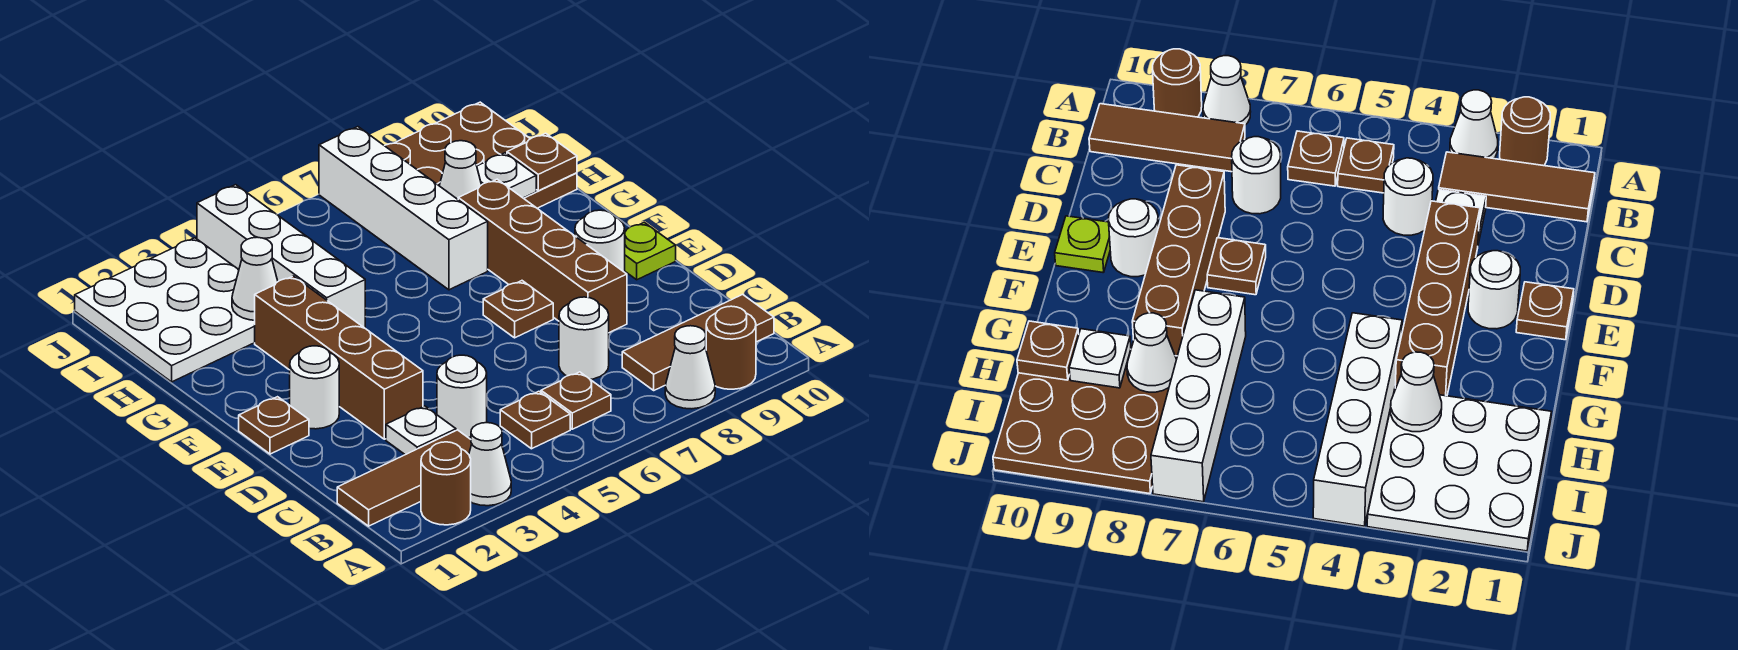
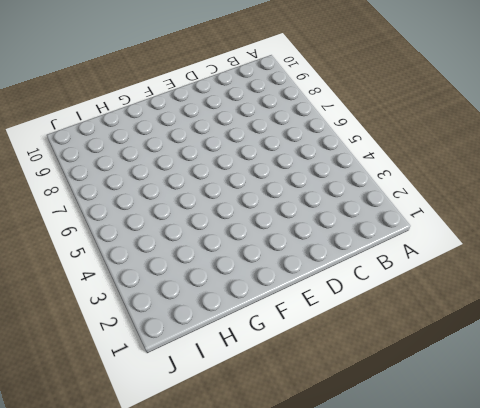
none -> brown 1x1 round brick [421,442,471,525]
none -> white 1x1 cone [469,423,511,506]
none -> white 1x1 cone [665,326,715,409]

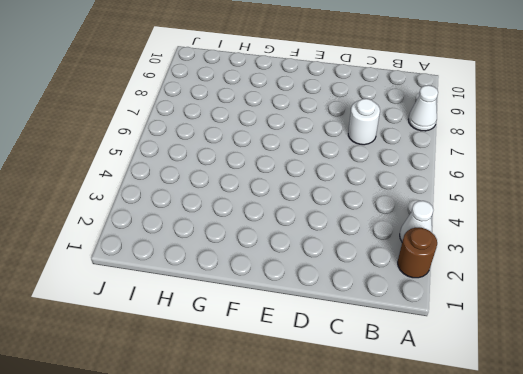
none -> brown 1x1 round brick [706,306,756,389]
none -> brown 1x3 tile [337,430,472,526]
none -> brown 1x1 plate [500,391,570,449]

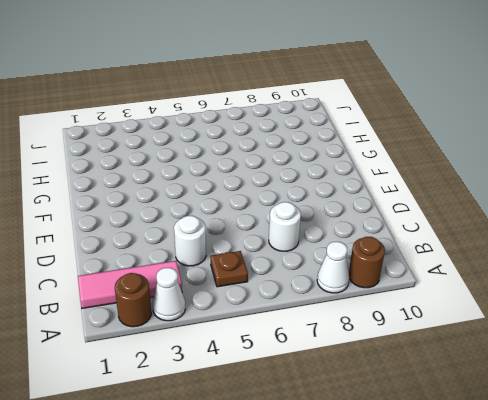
pink 1x3 tile [78,261,182,308] -> brown 1x3 tile [337,430,472,526]
none -> brown 1x1 plate [541,372,611,429]
none -> brown 1x3 tile [622,294,774,390]
none -> white 1x1 plate [386,406,456,455]

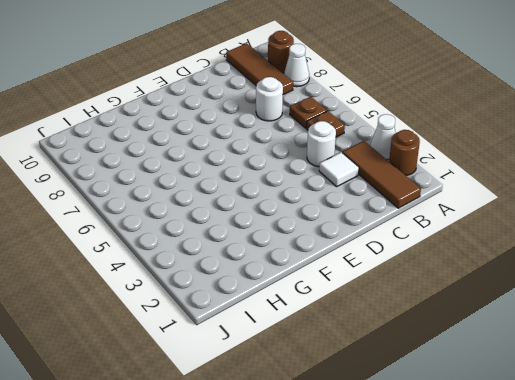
white 1x1 tile [319,152,359,186] -> white 1x1 plate [386,406,456,455]
none -> brown 1x4 brick [255,276,423,439]
none -> brown 1x4 brick [458,179,627,333]
none -> brown 1x1 plate [239,397,309,454]

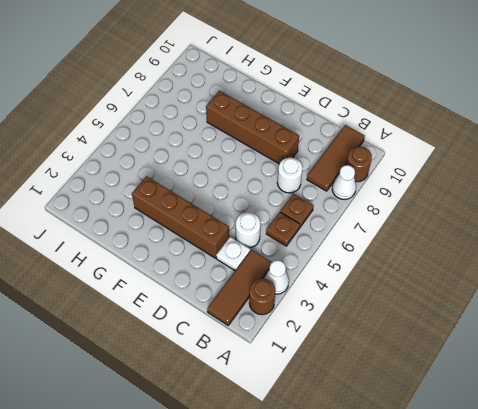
none -> brown 1x1 plate [239,397,309,454]
none -> white 1x1 round brick [290,346,339,429]
none -> brown 1x1 plate [483,281,553,338]

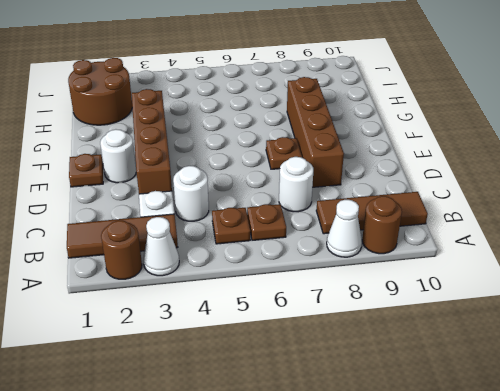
brown 2x2 round brick [68,58,132,125] -> white 3x3 plate [75,238,255,382]
none -> white 1x1 round brick [575,210,625,272]
none -> lime 1x1 plate [625,222,676,280]
none -> white 1x4 brick [197,185,365,328]

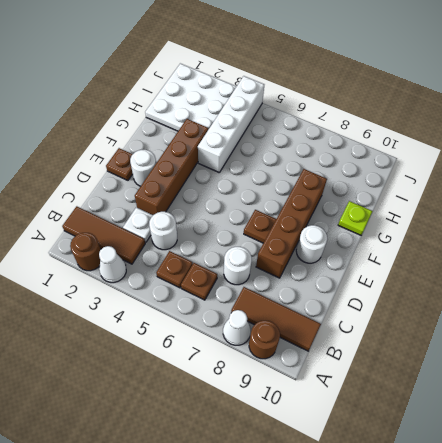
lime 1x1 plate [338,201,372,235] -> lime 1x1 plate moved to [625,222,676,280]
none -> white 1x4 brick [319,127,488,290]
none -> brown 3x3 plate [385,102,577,208]
none -> white 1x1 cone [232,237,278,320]

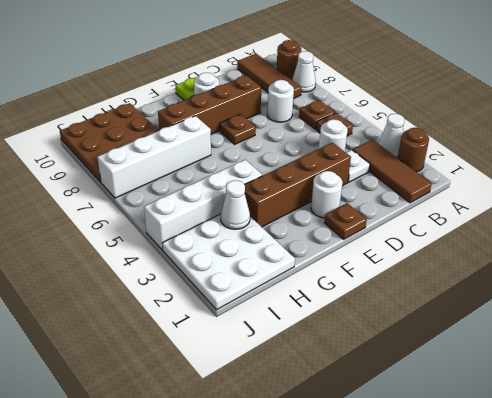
none -> white 1x1 cone [439,141,481,199]
none -> white 1x1 plate [477,153,536,198]
none -> brown 1x1 plate [507,133,577,191]

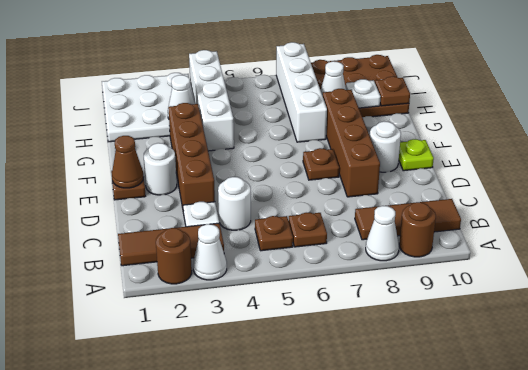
brown 1x1 cone [112,136,143,188] -> none
none -> white 1x1 round brick [559,297,609,379]

